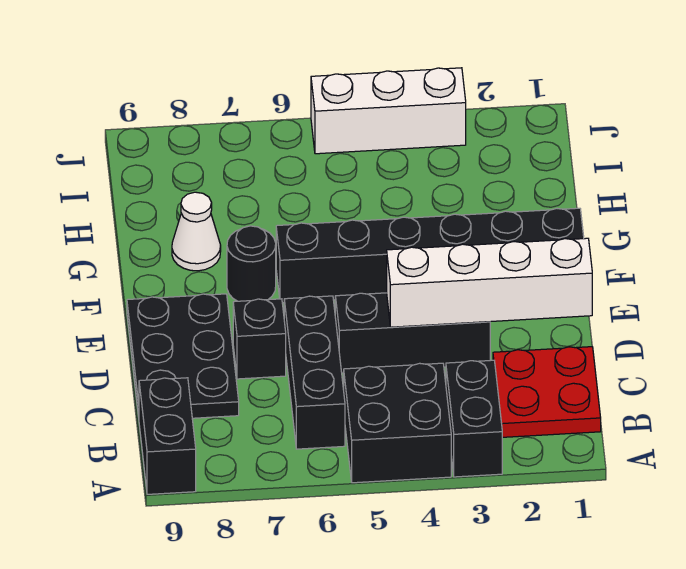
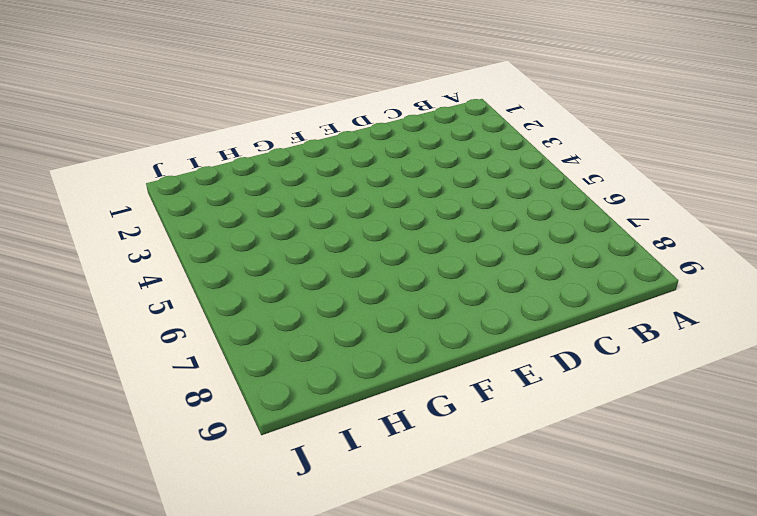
none -> black 1x2 brick [446,360,502,477]
none -> black 2x2 brick [344,363,451,483]
none -> black 1x2 brick [139,378,196,494]

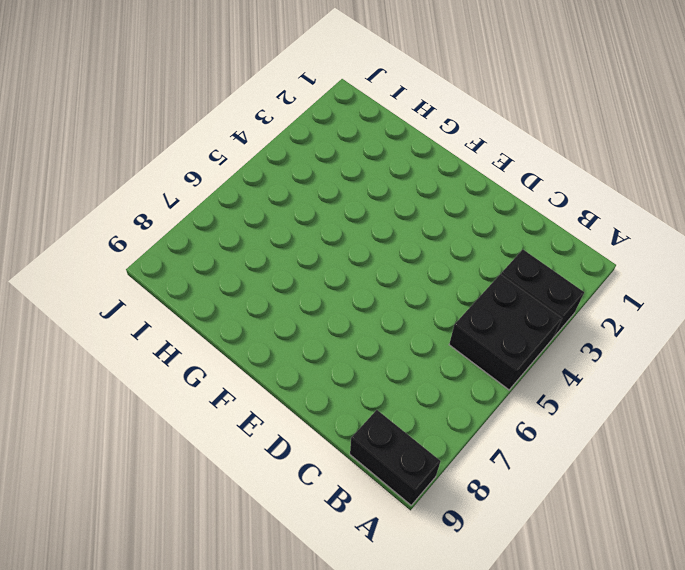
none -> red 2x2 plate [493,347,601,437]
none -> black 1x3 brick [284,296,345,449]
none -> black 2x3 plate [127,294,239,418]

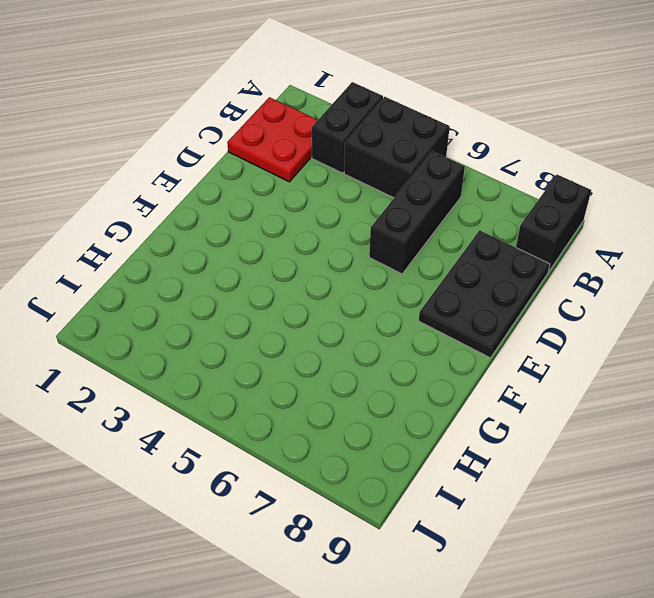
none -> black 1x3 brick [335,293,490,373]
none -> black 1x1 brick [233,299,286,379]
none -> black 1x6 brick [276,208,584,303]

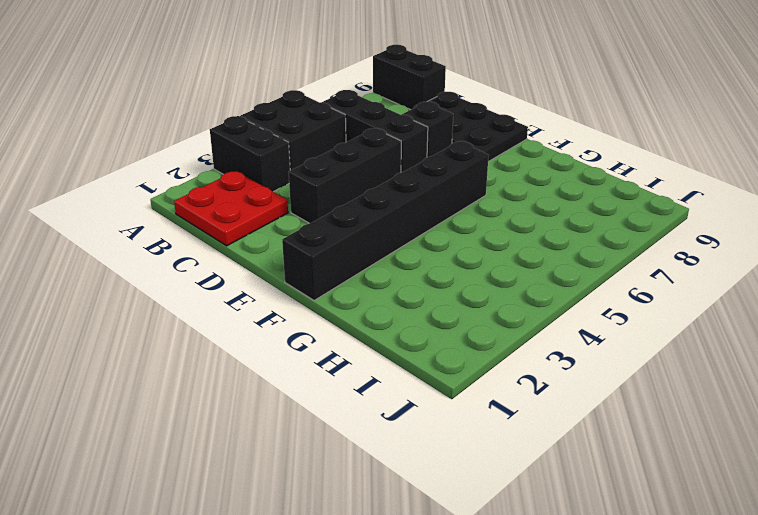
none -> black 1x1 round brick [227,226,276,301]
none -> white 1x1 cone [172,192,221,271]
none -> white 1x3 brick [311,68,466,154]

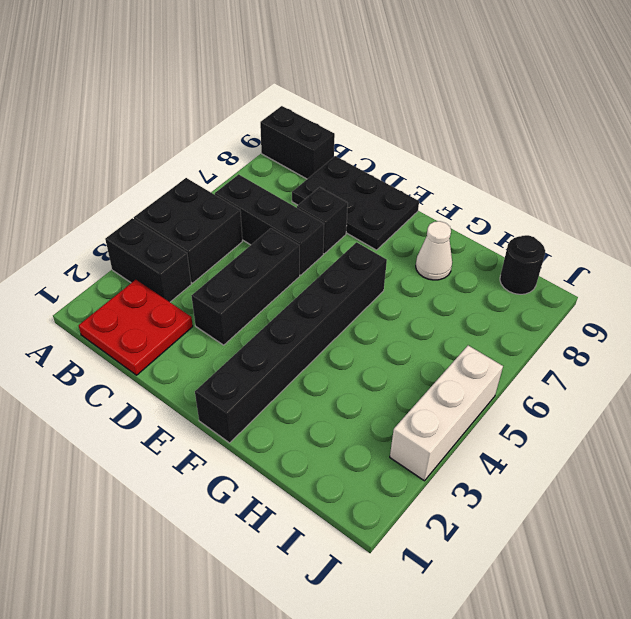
black 1x1 round brick [500,235,545,294] -> black 1x1 round brick moved to [227,226,276,301]
none -> white 1x4 brick [387,238,592,327]

